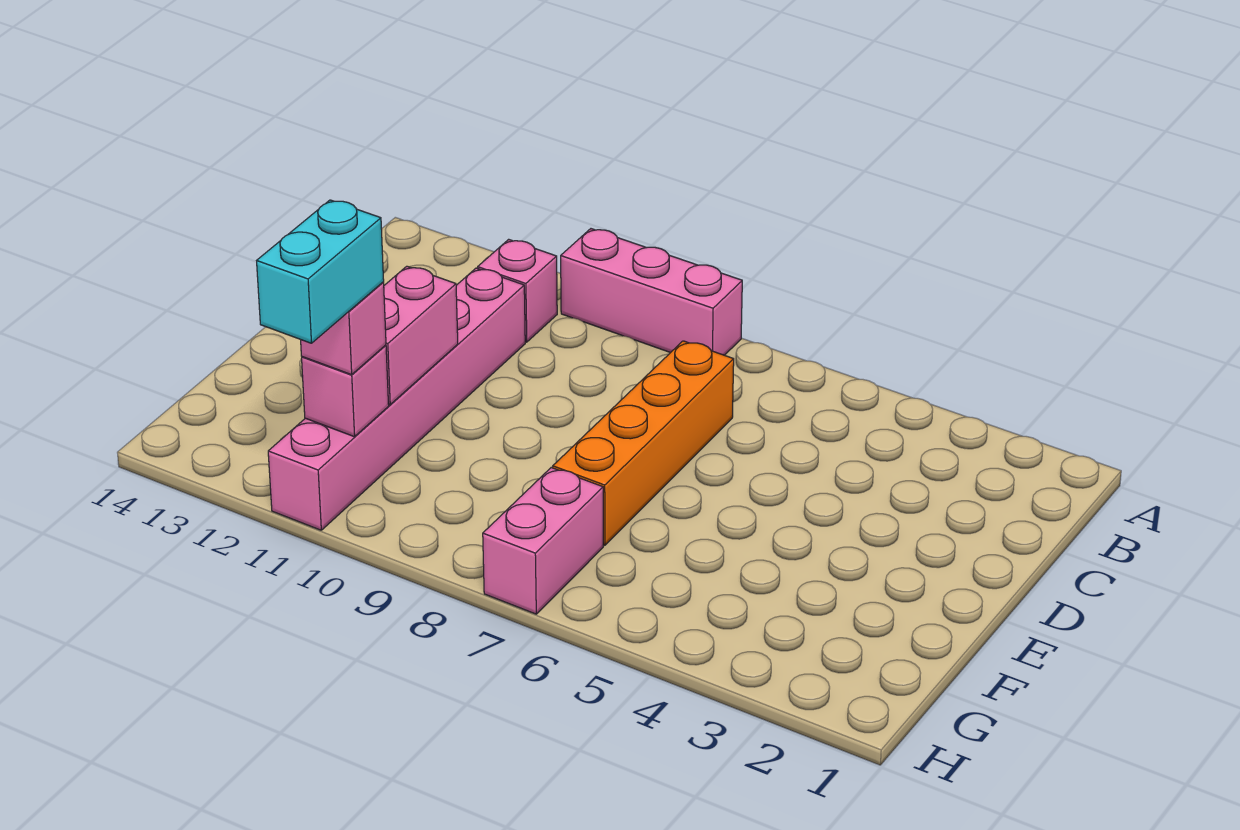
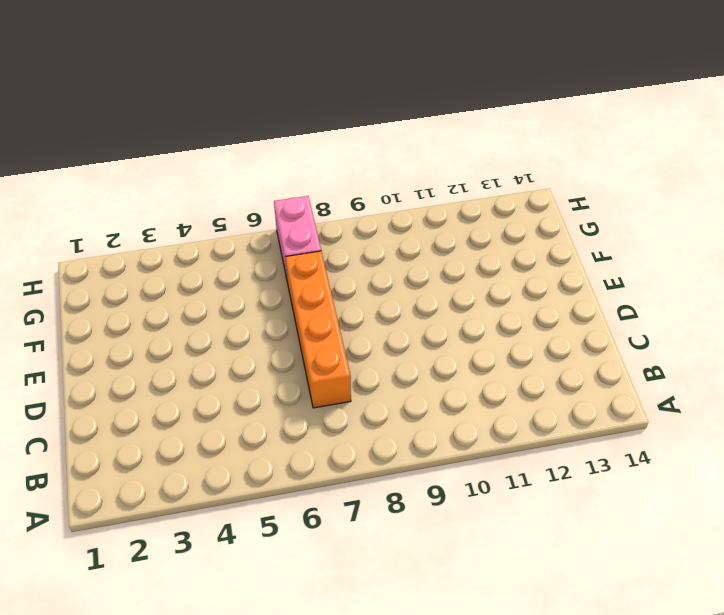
none -> pink 1x3 brick [561,229,742,355]
none -> pink 1x1 brick [478,239,557,342]

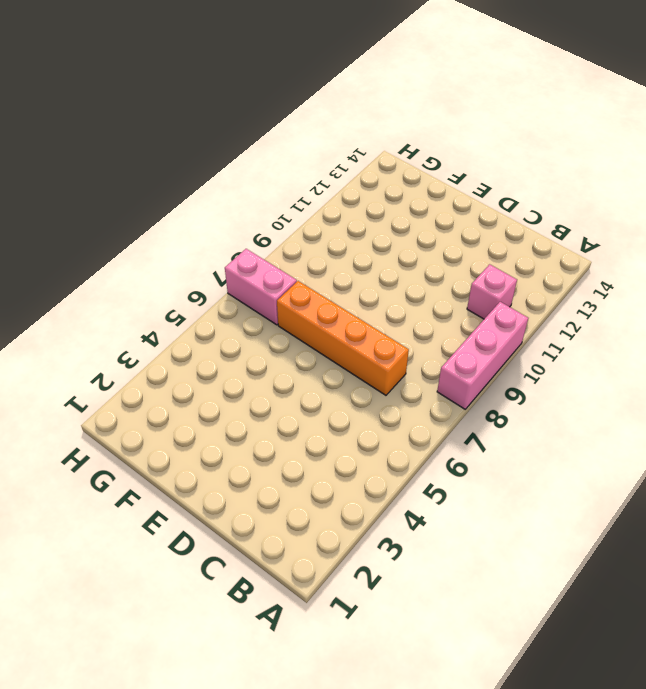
none -> pink 1x6 brick [268,268,525,530]
none -> pink 1x2 brick [384,266,458,405]

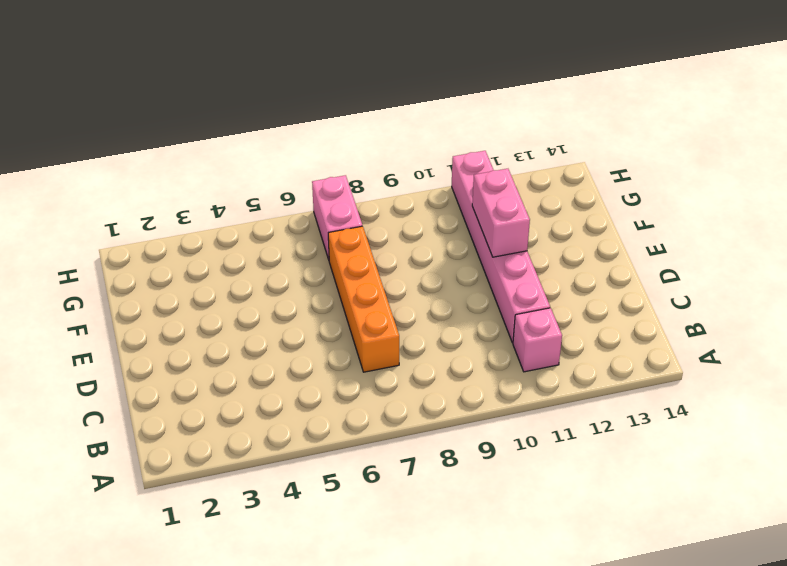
none -> pink 1x3 brick [561,229,742,355]
none -> pink 1x1 brick [302,345,389,437]

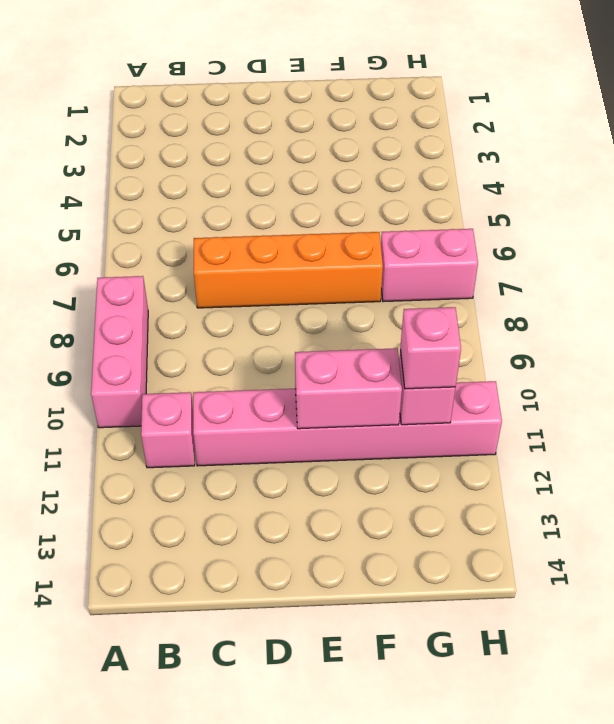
none -> cyan 1x2 brick [257,200,384,343]

